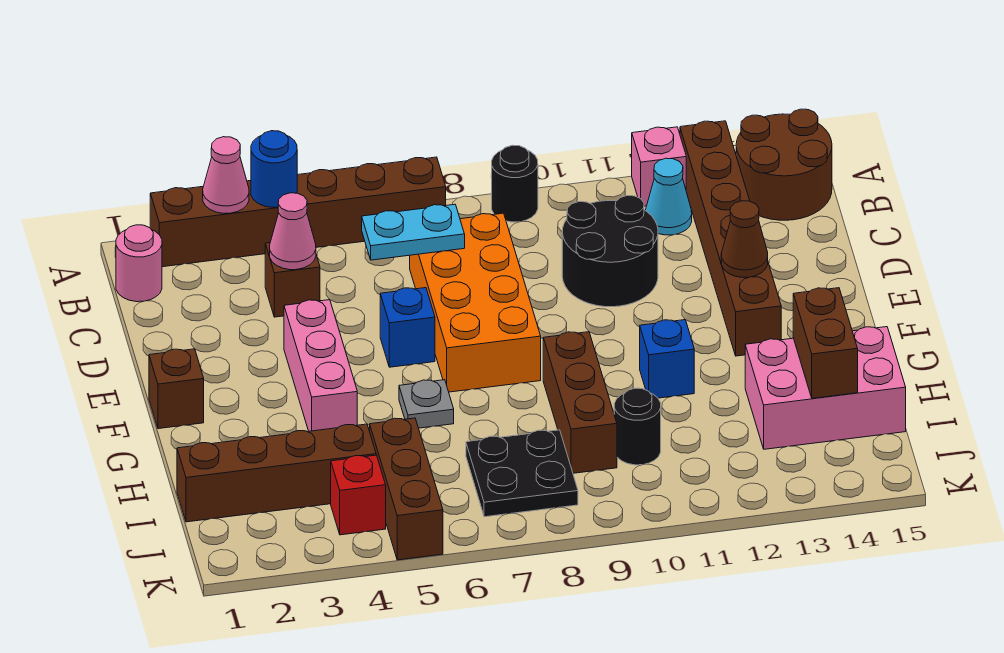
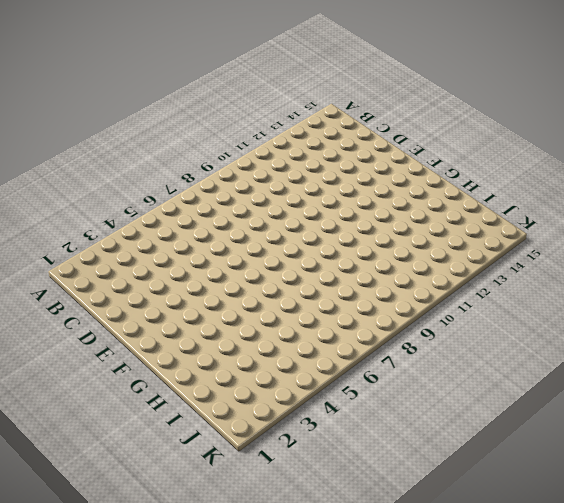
none -> brown 1x6 brick [150,157,446,267]
none -> black 1x1 round brick [492,145,538,222]
none -> pink 1x1 brick [632,127,686,206]

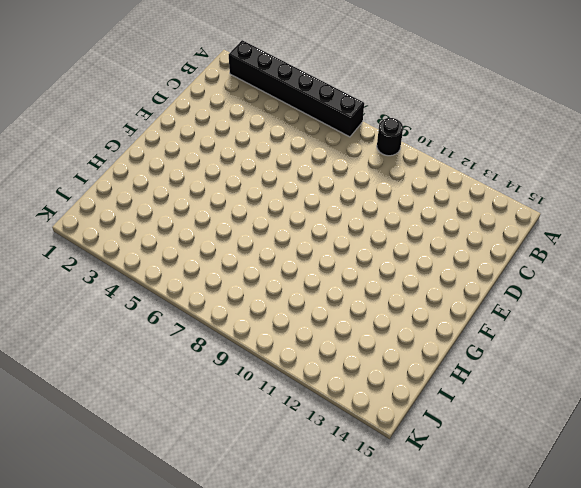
black 1x6 brick [229,40,364,137] -> brown 1x6 brick [150,157,446,267]
none -> pink 1x1 brick [632,127,686,206]
none -> brown 1x6 brick [680,121,781,356]
none -> brown 2x2 round brick [736,109,832,220]

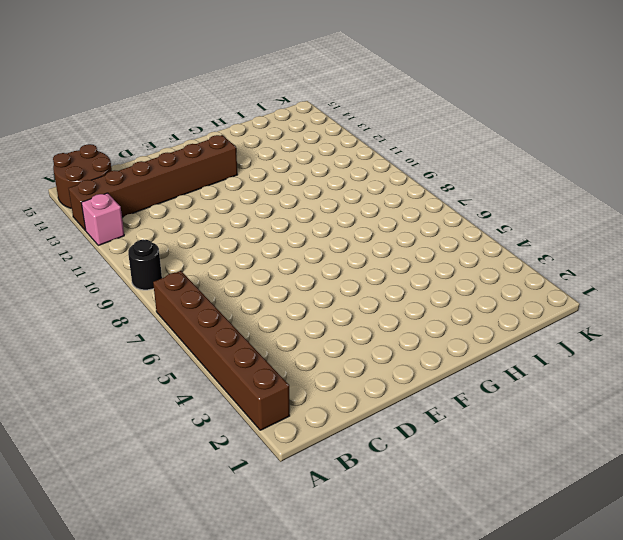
none -> pink 1x1 round brick [116,225,162,302]
none -> cyan 1x1 cone [645,158,692,235]
none -> brown 1x1 brick [265,243,320,317]

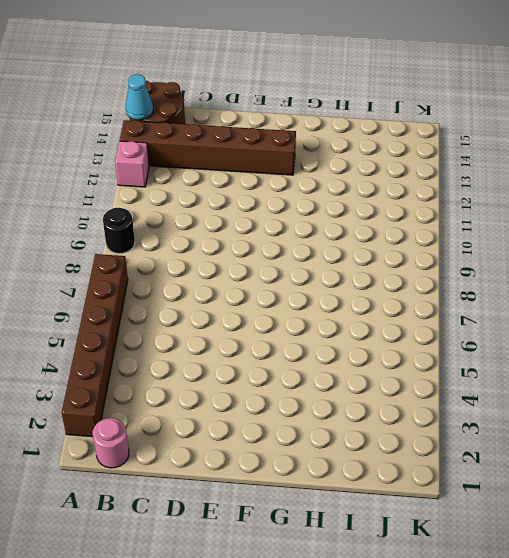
cyan 1x1 cone [126,74,153,120] -> cyan 1x1 cone moved to [645,158,692,235]
none -> brown 1x1 brick [265,243,320,317]
none -> orange 2x4 brick [410,213,541,392]
none -> black 2x2 round brick [562,196,658,307]

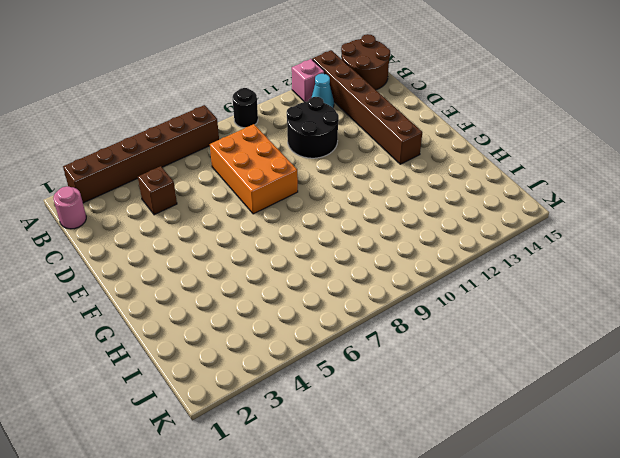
orange 2x3 brick [210,124,298,214] -> orange 2x4 brick [410,213,541,392]
none -> pink 1x3 brick [284,300,357,431]
none -> blue 1x1 brick [380,288,435,367]
none -> brown 1x1 brick [149,349,204,429]

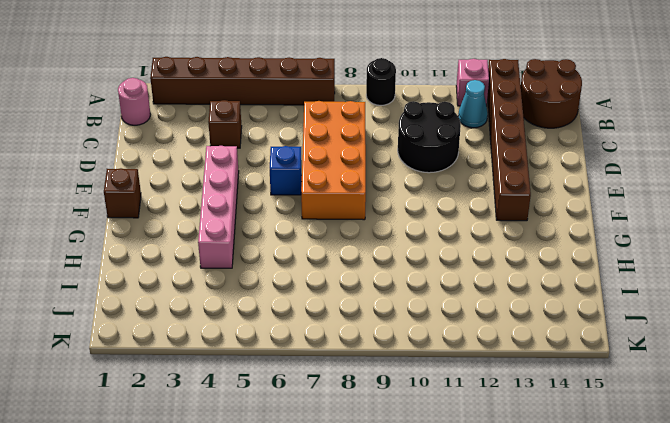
pink 1x4 brick [198,146,239,268] -> pink 1x3 brick [284,300,357,431]
none -> grey 1x1 plate [399,380,454,428]
none -> brown 1x3 brick [543,332,617,473]
none -> blue 1x1 brick [640,320,694,398]

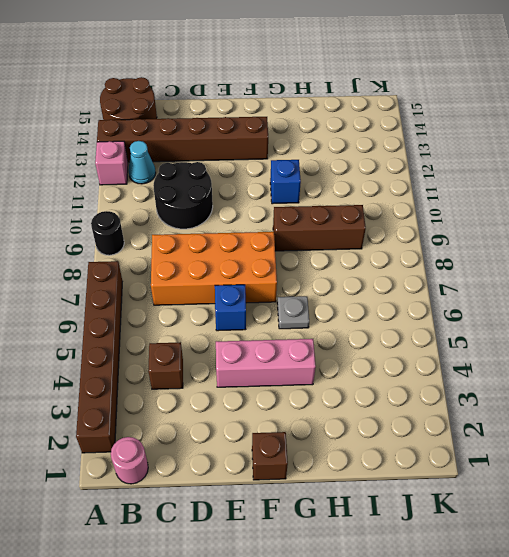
none -> pink 2x3 brick [745,327,906,449]
none -> brown 1x4 brick [177,424,376,522]
none -> brown 1x3 brick [370,418,443,560]

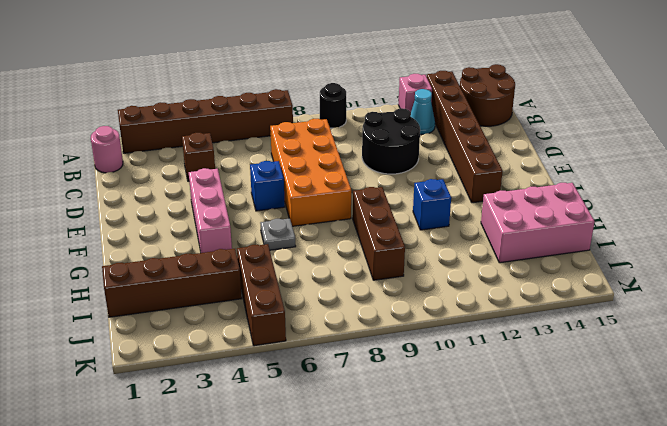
none -> brown 1x1 brick [149,349,204,429]
none -> black 2x2 plate [466,430,578,517]
none -> black 1x1 round brick [614,388,661,465]

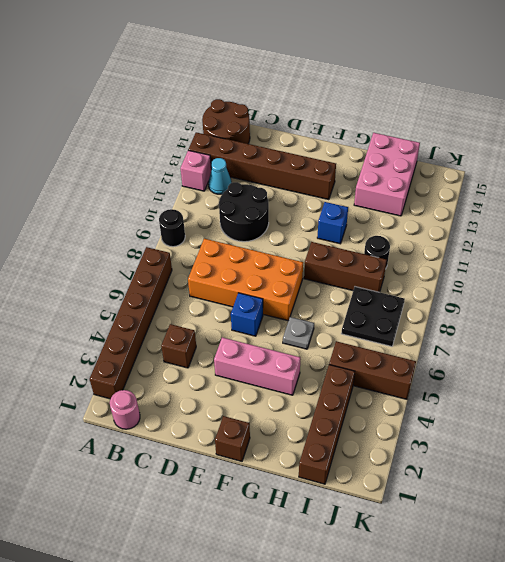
none -> red 1x1 brick [331,455,386,535]
none -> pink 1x1 cone [203,137,249,213]
none -> blue 1x1 round brick [251,131,297,207]

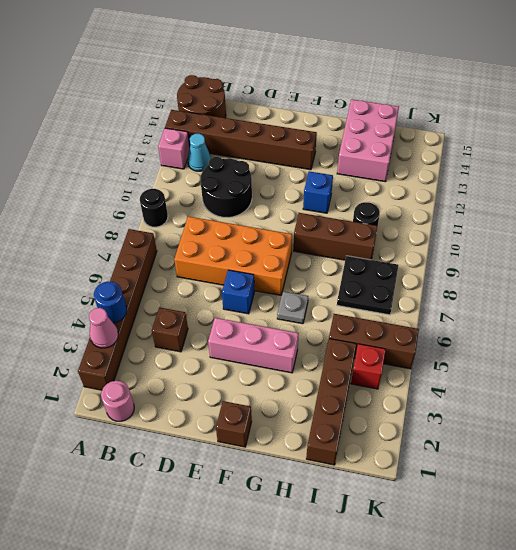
none -> pink 1x1 cone [270,193,316,270]
none -> cyan 1x2 plate [362,204,465,260]
none -> brown 1x1 cone [721,201,768,277]

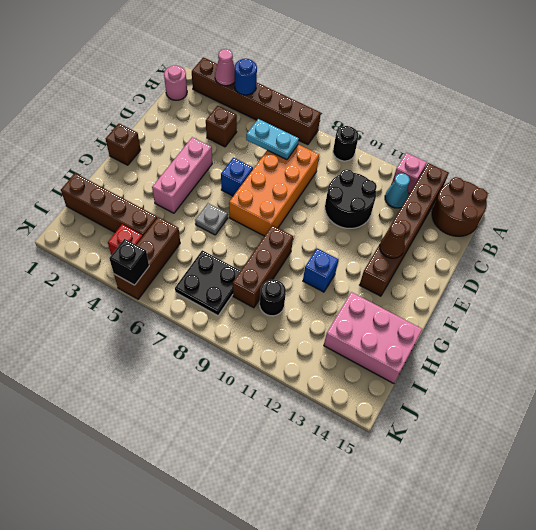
black 1x1 brick [109,239,149,285] -> none
none -> pink 1x1 cone [270,193,316,270]
none -> brown 1x2 brick [793,288,858,398]

